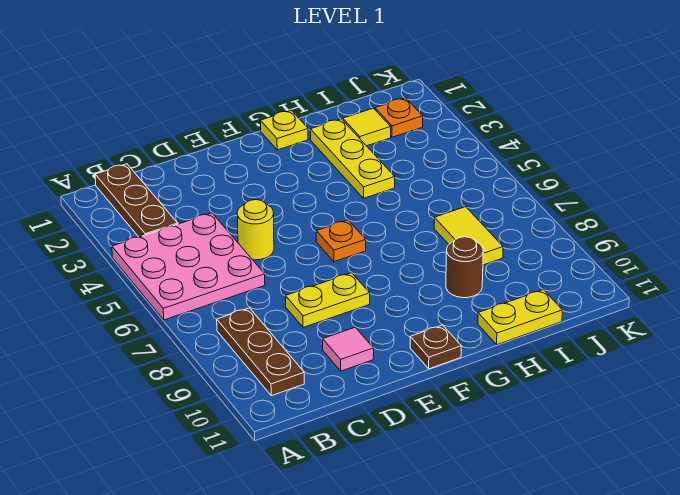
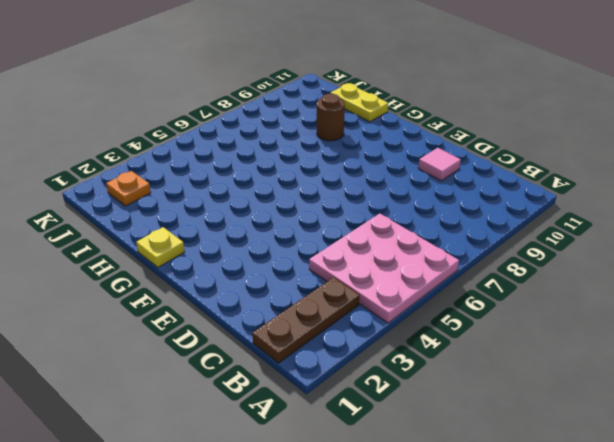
none -> brown 1x3 plate [217,308,304,396]
none -> yellow 1x1 round brick [237,200,274,260]
none -> yellow 1x2 plate [285,273,370,328]

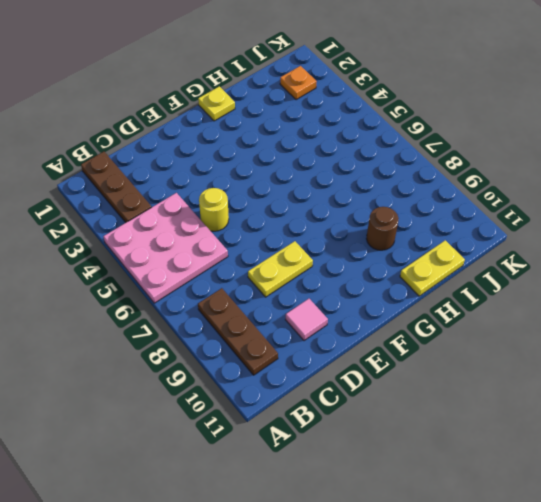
none -> orange 1x1 plate [316,220,366,262]
none -> brown 1x1 plate [410,325,461,369]
none -> yellow 1x3 plate [310,119,395,198]

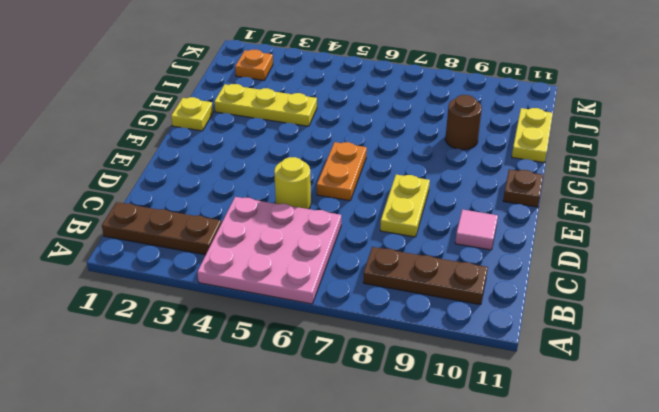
orange 1x2 plate [317,142,367,201] -> orange 1x1 plate [316,220,366,262]
none -> yellow 1x1 tile [343,108,391,146]
none -> yellow 1x2 tile [434,207,503,265]

